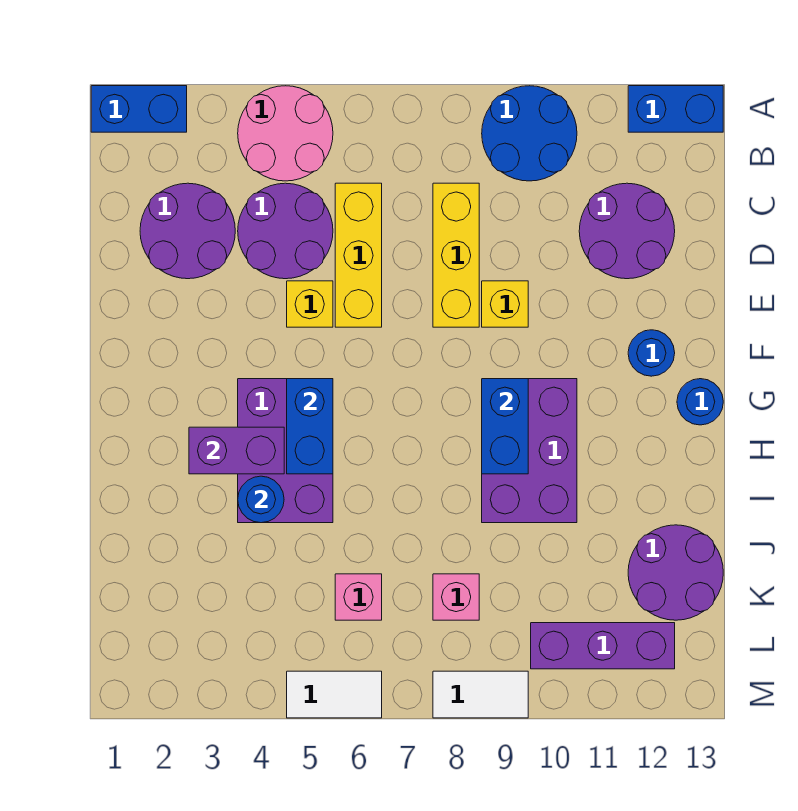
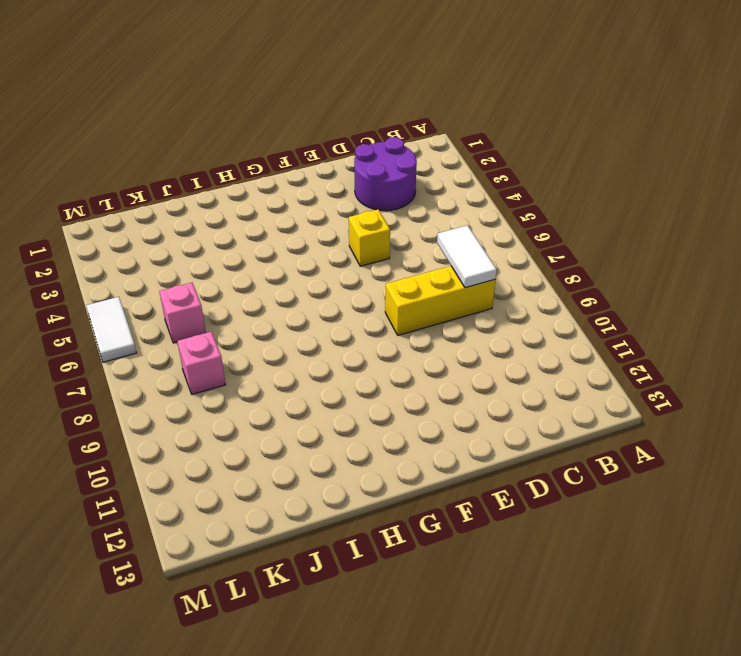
white 1x2 tile [437,225,497,288] -> white 1x2 tile moved to [433,671,528,718]
none -> blue 1x2 brick [91,86,187,132]
none -> pink 2x2 round brick [238,86,333,181]
none -> blue 2x2 round brick [482,86,577,181]

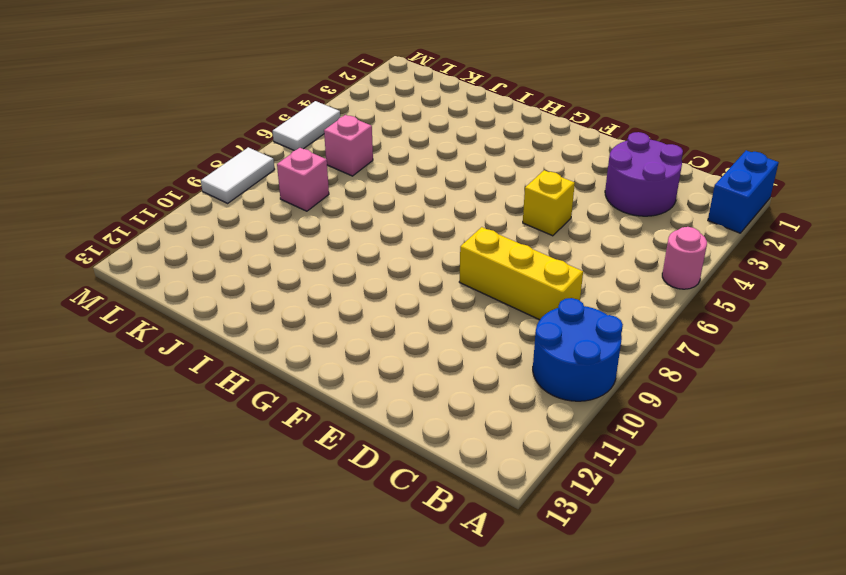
pink 1x1 round brick [662,227,707,289] -> pink 2x2 round brick [238,86,333,181]
none -> blue 1x2 brick [628,86,723,132]
none -> purple 2x2 round brick [238,183,333,279]
none -> yellow 1x3 brick [335,183,382,327]

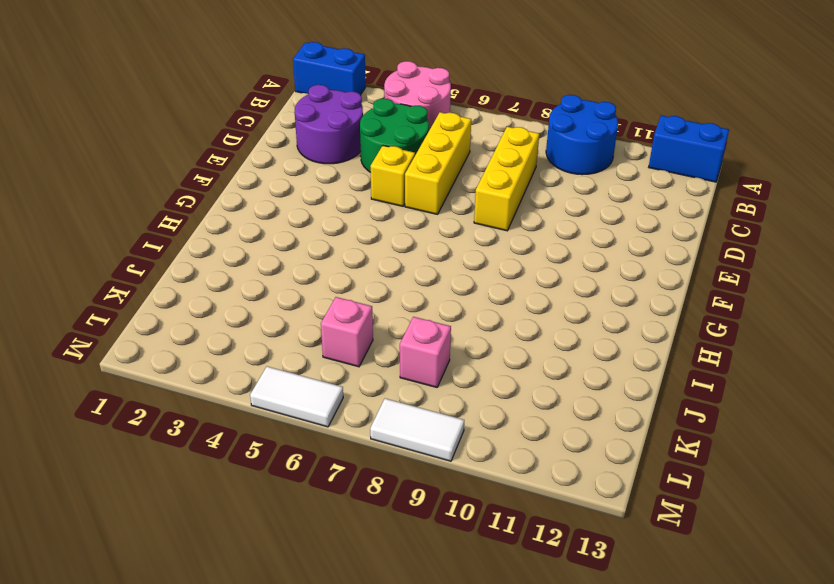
green 2x2 round brick [360,99,429,172] -> purple 2x2 round brick [238,183,333,279]
none -> purple 2x2 round brick [579,183,675,279]
none -> yellow 1x1 brick [482,281,528,327]
none -> blue 1x1 round brick [628,330,675,376]

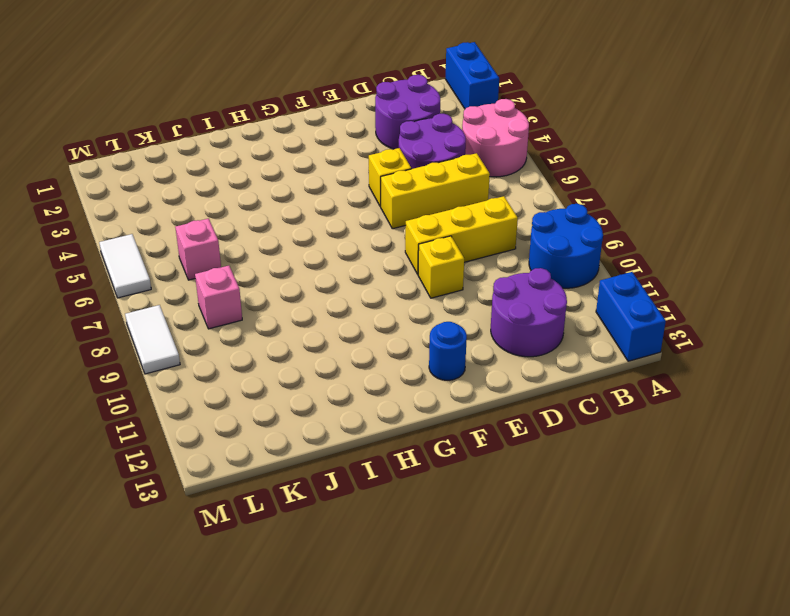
none -> purple 2x3 brick [238,379,333,523]
none -> purple 2x3 brick [482,379,577,523]
none -> blue 1x1 round brick [677,379,723,425]

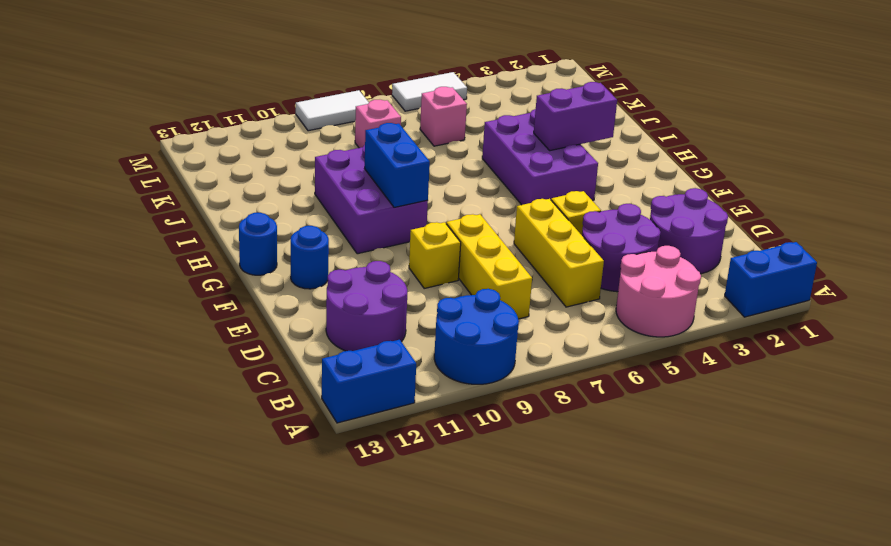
none -> purple 2x2 round brick [628,525,723,620]
none -> purple 1x3 brick [531,623,675,669]
none -> blue 1x2 brick [287,379,333,474]

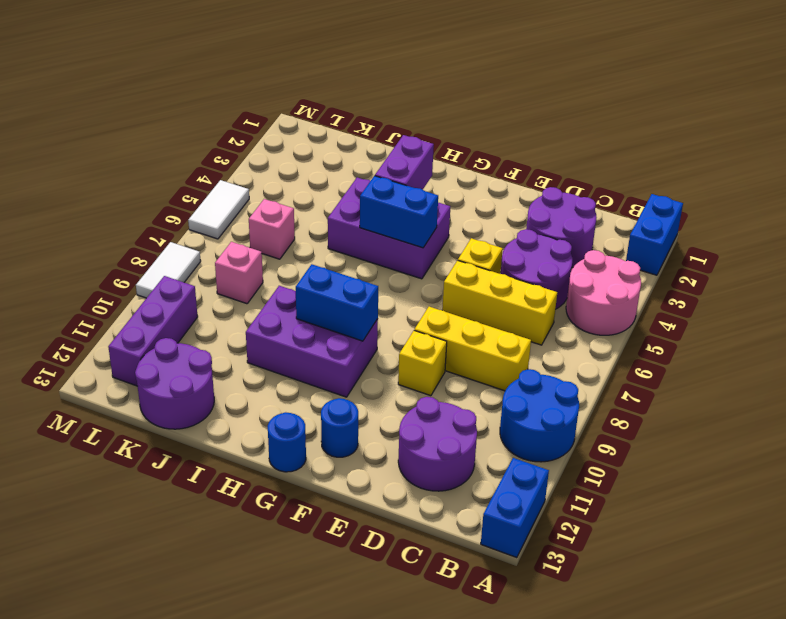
none -> blue 1x1 round brick [238,476,284,523]

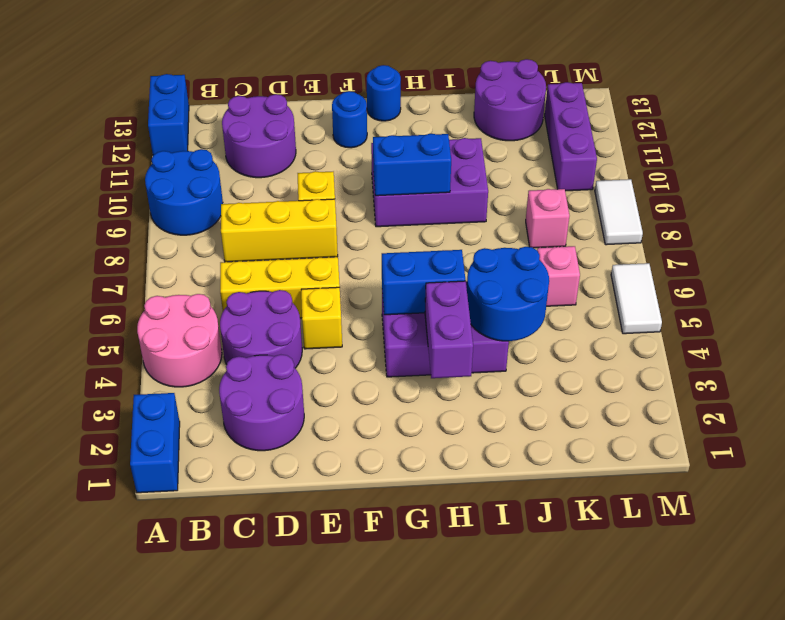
blue 2x2 round brick [467,247,549,341] -> blue 1x1 round brick [238,476,284,523]

